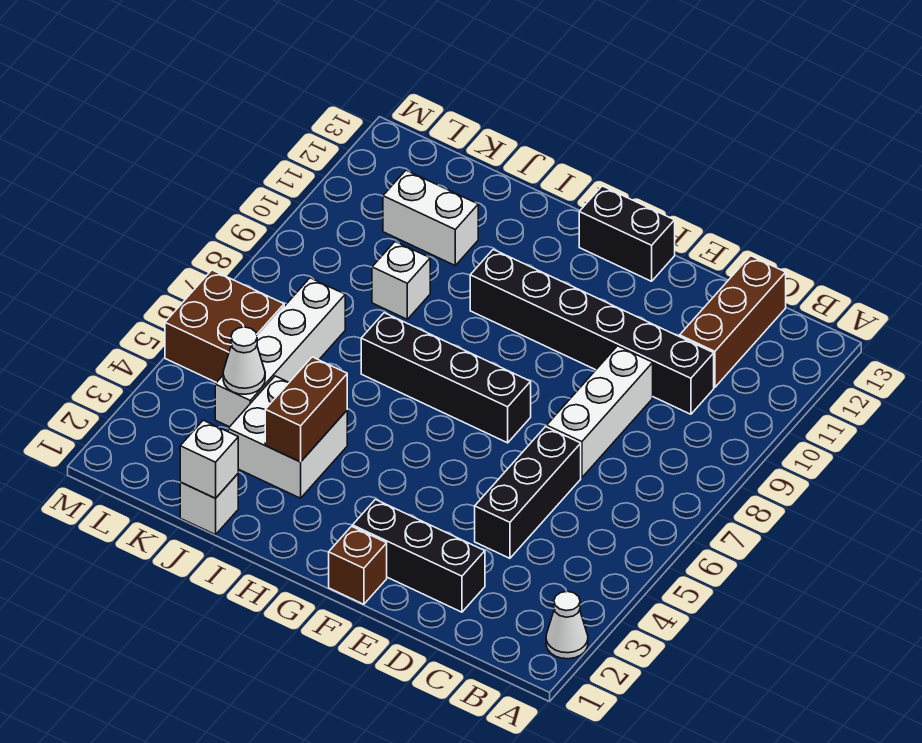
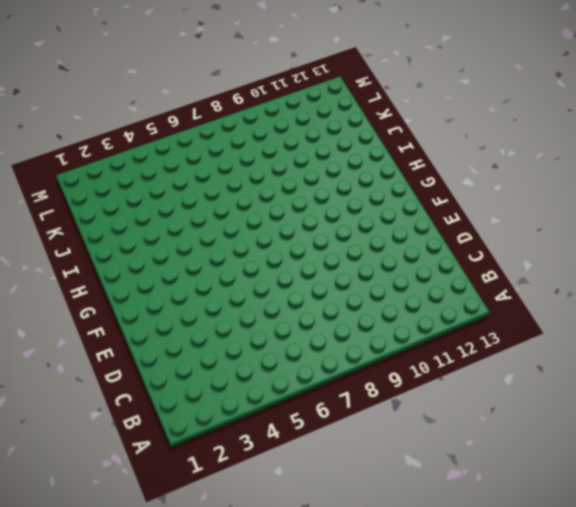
none -> white 1x1 cone [546,591,588,659]
none -> black 1x6 brick [470,249,714,414]
none -> brown 1x3 brick [680,256,786,387]

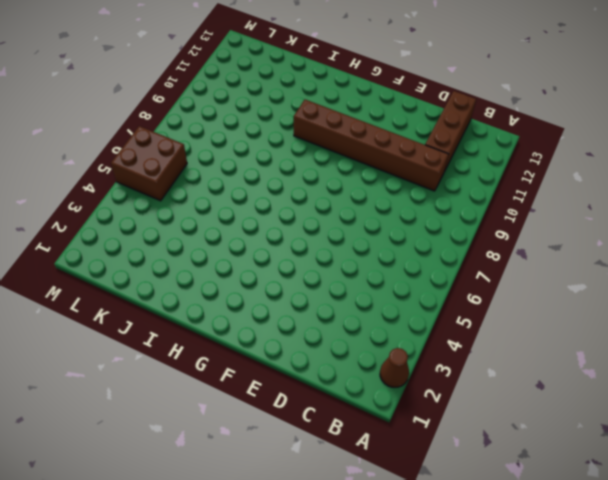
brown 1x1 cone [380,348,409,387] -> white 1x1 cone [546,591,588,659]
brown 1x6 brick [294,100,449,191] -> black 1x6 brick [470,249,714,414]
none -> black 1x3 brick [353,500,485,612]
none -> black 1x3 brick [475,427,581,558]
none -> white 1x3 brick [547,346,653,478]

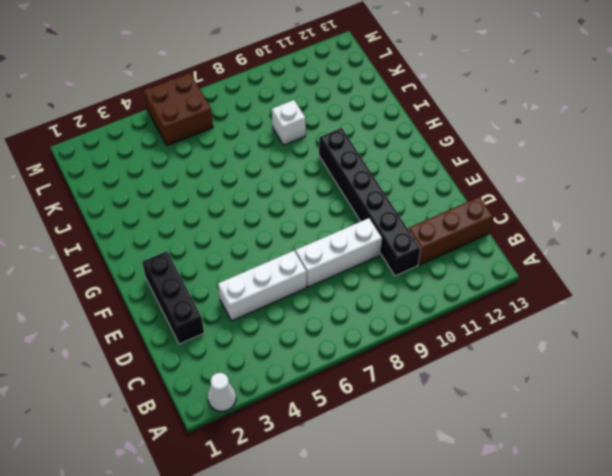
white 1x3 brick [218,251,307,321] -> black 1x3 brick [475,427,581,558]
none -> brown 1x1 brick [329,526,387,604]
none -> black 1x4 brick [361,313,531,443]
none -> black 1x2 brick [579,186,675,281]

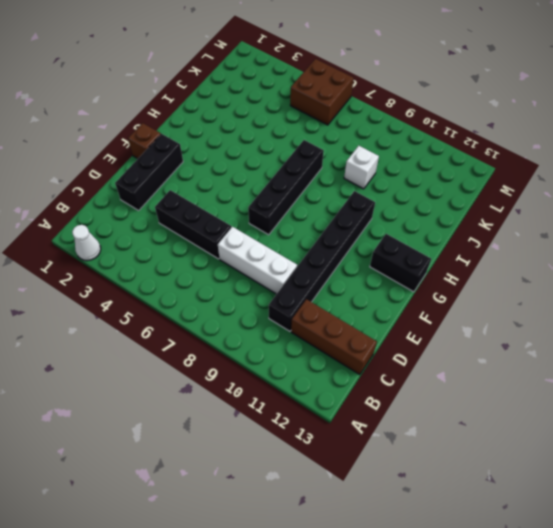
black 1x2 brick [370,234,431,292] -> black 1x2 brick turned to [579,186,675,281]
none -> white 2x2 brick [228,376,347,498]
none -> white 1x1 brick [180,474,238,535]
none -> white 1x2 brick [383,170,478,265]

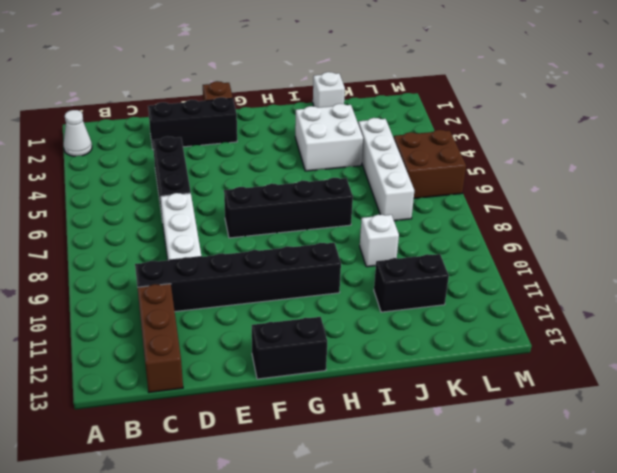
black 1x2 brick [374,254,449,312] -> white 1x2 brick [383,170,478,265]
none -> brown 1x2 brick [265,357,347,462]
none -> white 1x1 brick [180,420,238,498]
none -> white 1x1 cone [223,327,265,394]

